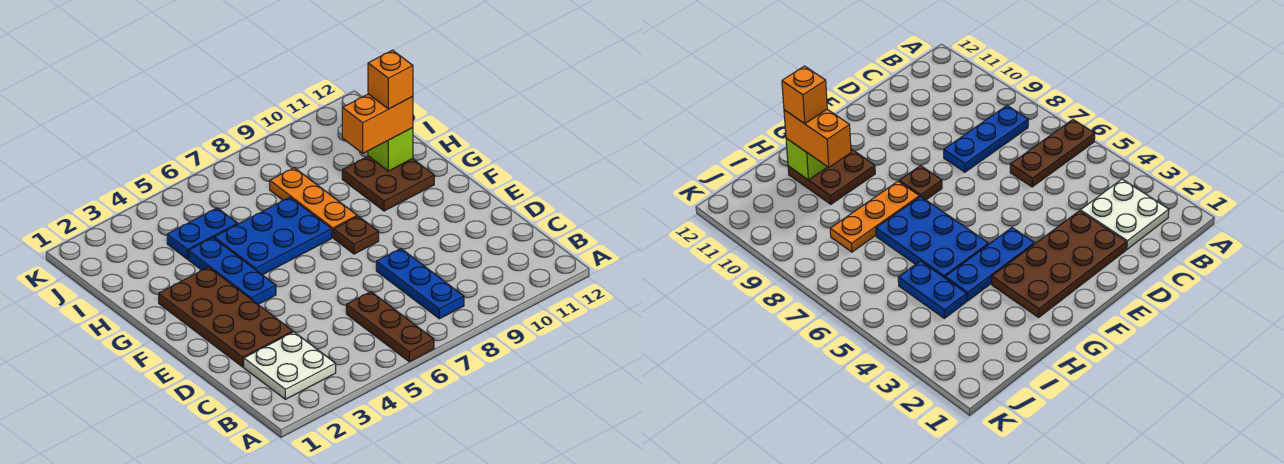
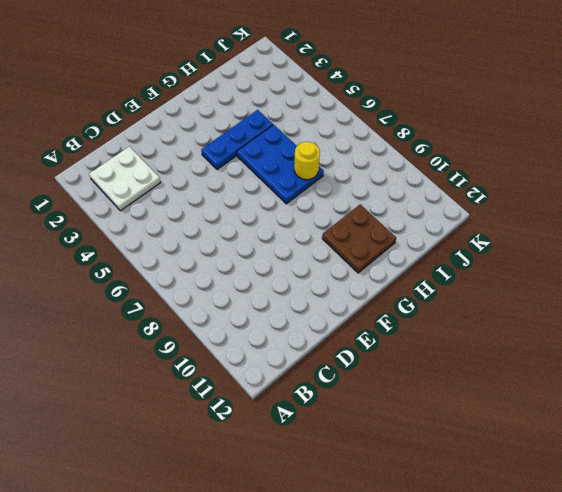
yellow 1x1 round brick [294,142,320,180] -> none
none -> brown 1x3 plate [346,292,434,362]
none -> blue 1x3 plate [376,249,464,319]
none -> brown 2x4 plate [159,267,293,367]

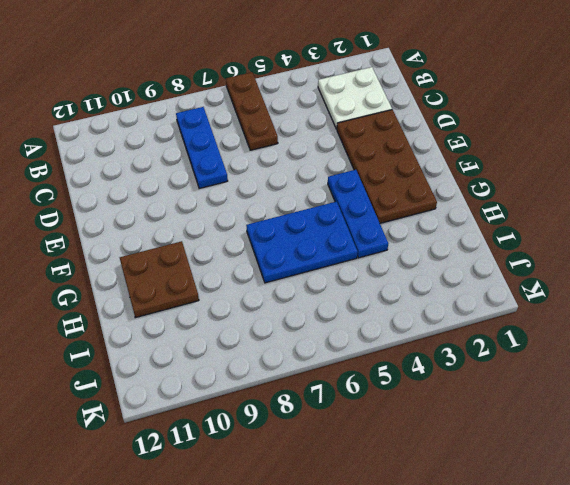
none -> brown 1x1 plate [334,216,379,254]
none -> orange 1x3 plate [270,168,357,238]
none -> blue 1x2 plate [167,208,238,259]

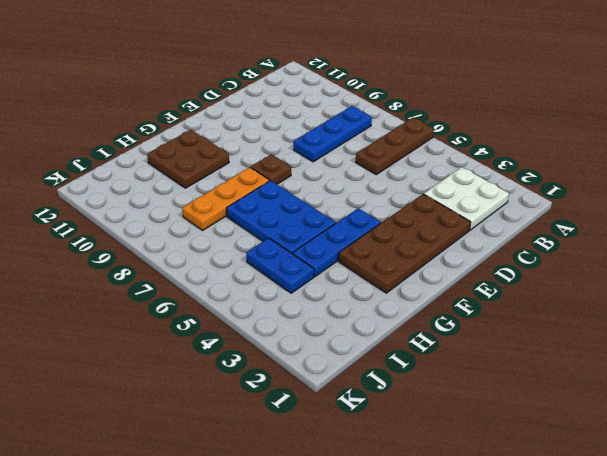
none -> lime 1x1 brick [368,128,413,171]
none -> orange 1x2 brick [342,94,413,153]
none -> orange 1x1 brick [368,50,413,109]

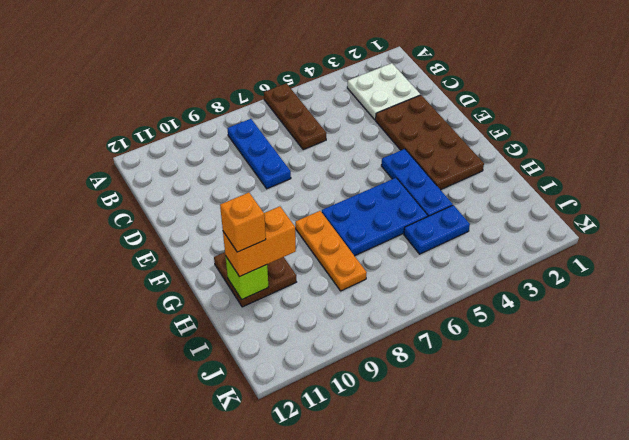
none -> brown 1x1 plate [334,216,379,254]

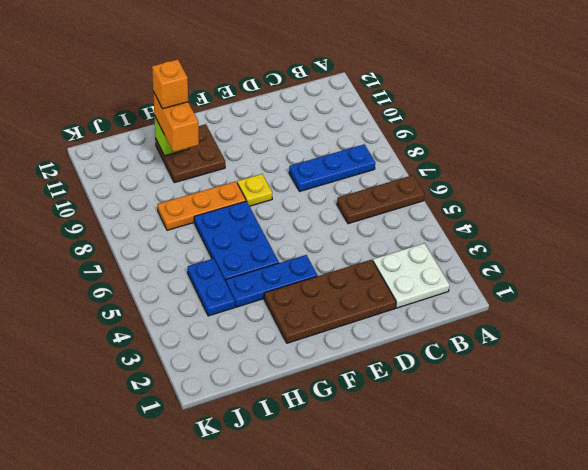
yellow 1x1 plate [237,174,272,206] -> brown 1x1 plate [334,216,379,254]

